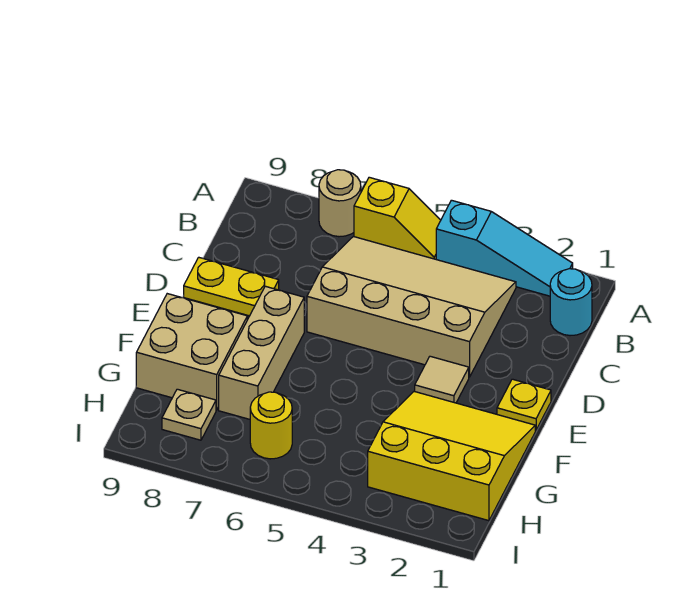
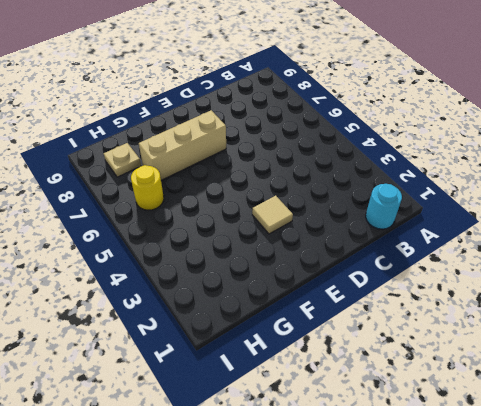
none -> cyan 1x3 slope [436,200,573,296]
none -> yellow 1x2 slope [354,177,441,259]
none -> tan 1x1 round brick [319,170,361,237]

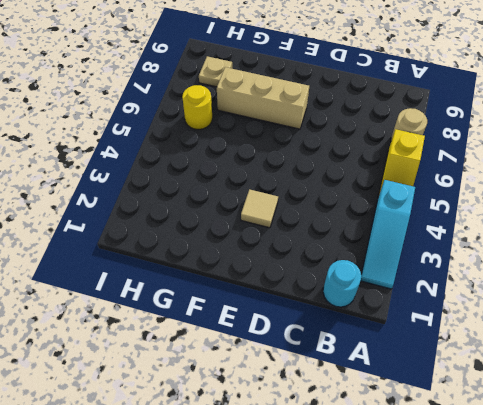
none -> tan 3x4 slope [307,237,516,377]
none -> yellow 1x2 plate [184,257,279,316]
none -> yellow 1x1 plate [497,379,551,430]

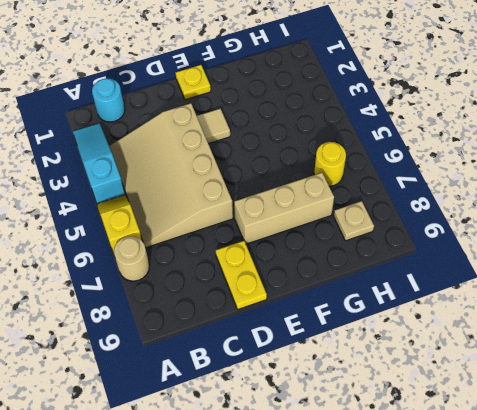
none -> yellow 3x3 slope [368,391,535,521]
none -> tan 2x2 brick [136,294,247,410]

